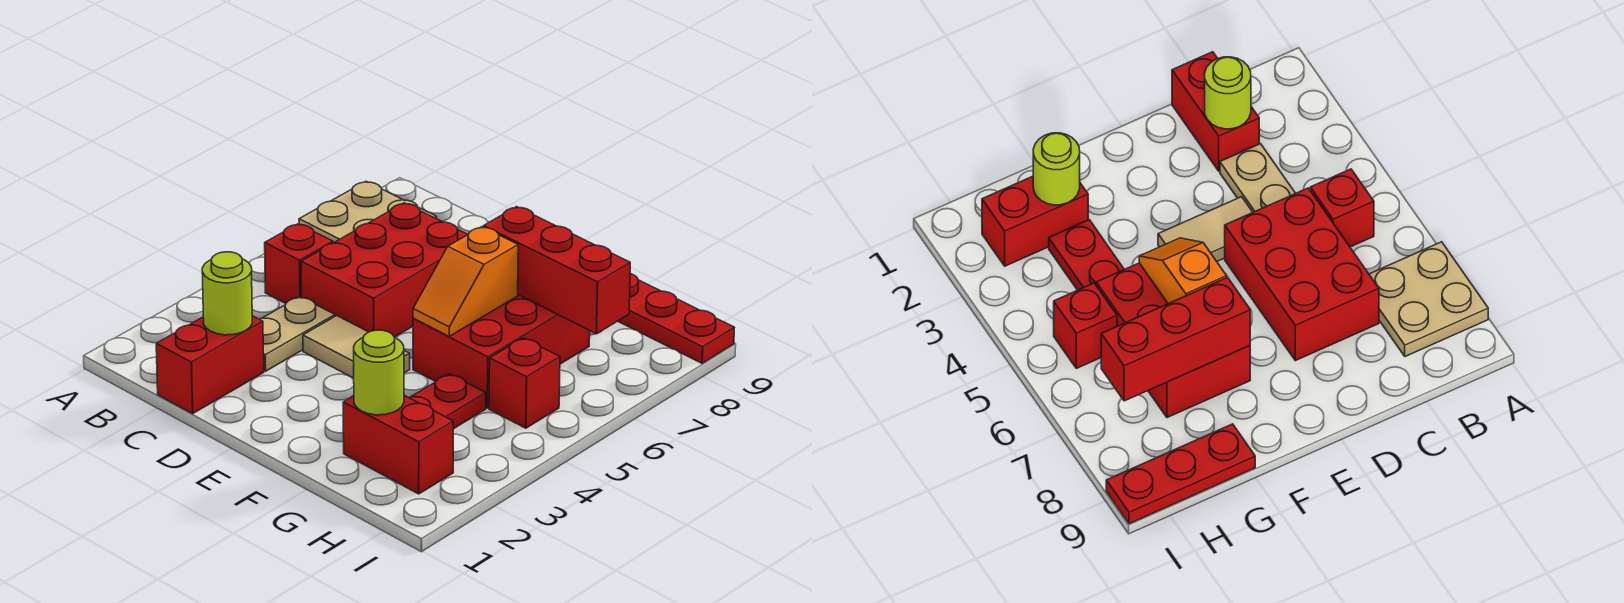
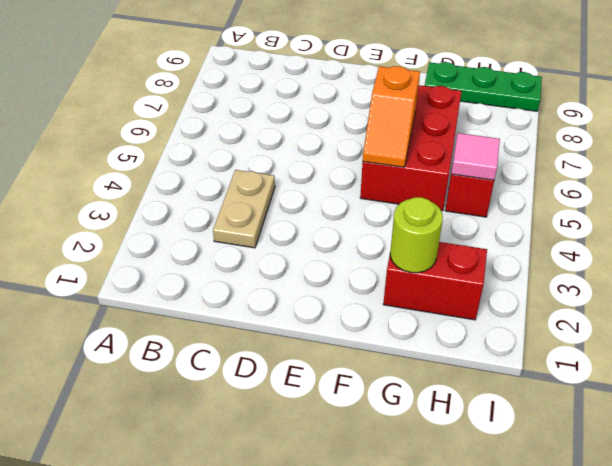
green 1x3 plate [425,62,542,111] -> red 1x3 plate [618,274,734,363]
pink 1x1 tile [451,133,500,180] -> none
none -> tan 2x2 plate [299,181,437,243]
none -> red 1x1 brick [265,224,333,303]
none -> red 1x2 brick [156,316,264,414]

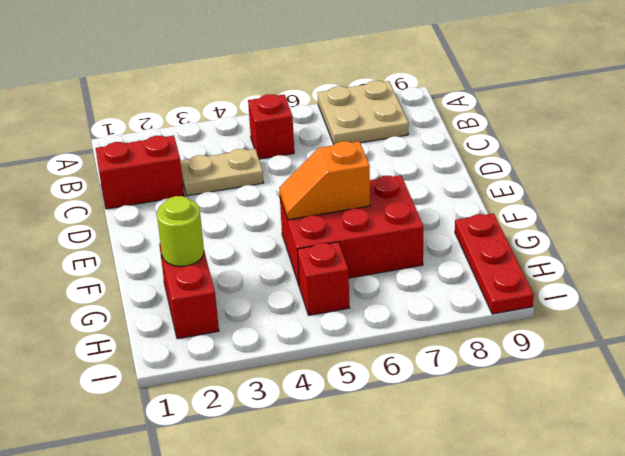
none -> red 2x3 brick [301,203,468,337]
none -> tan 1x2 tile [303,316,410,378]
none -> red 1x2 plate [409,374,486,429]

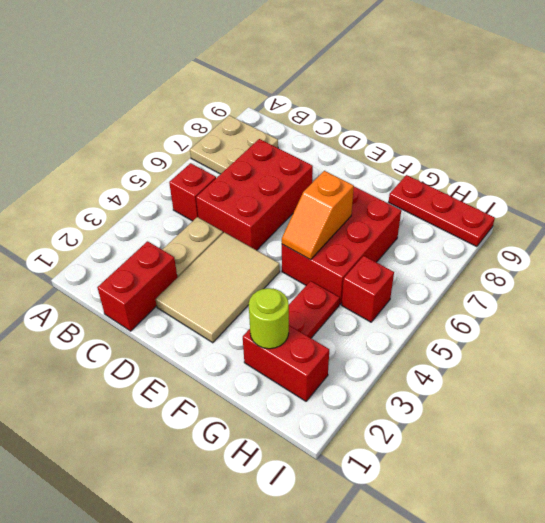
tan 2x3 tile [155,232,280,343] -> tan 1x2 tile [303,316,410,378]
none -> lime 1x1 round brick [202,252,252,335]
none -> red 1x3 brick [484,207,630,334]

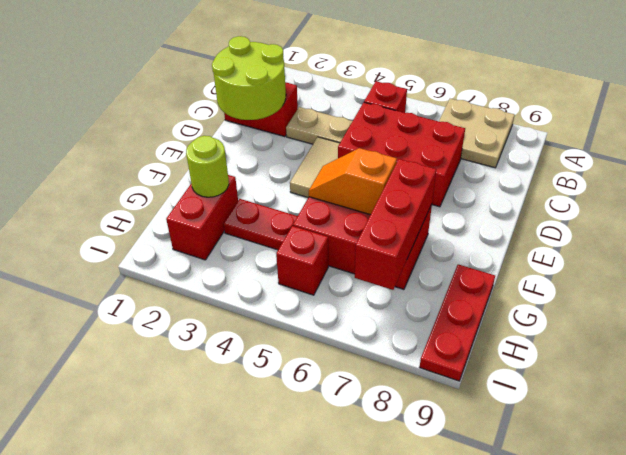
lime 2x2 round brick [212,36,286,120] -> lime 1x1 round brick [202,252,252,335]

